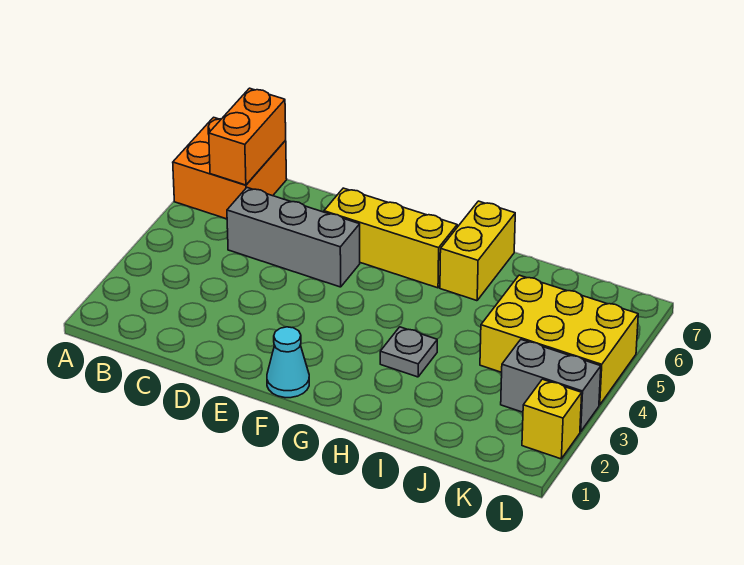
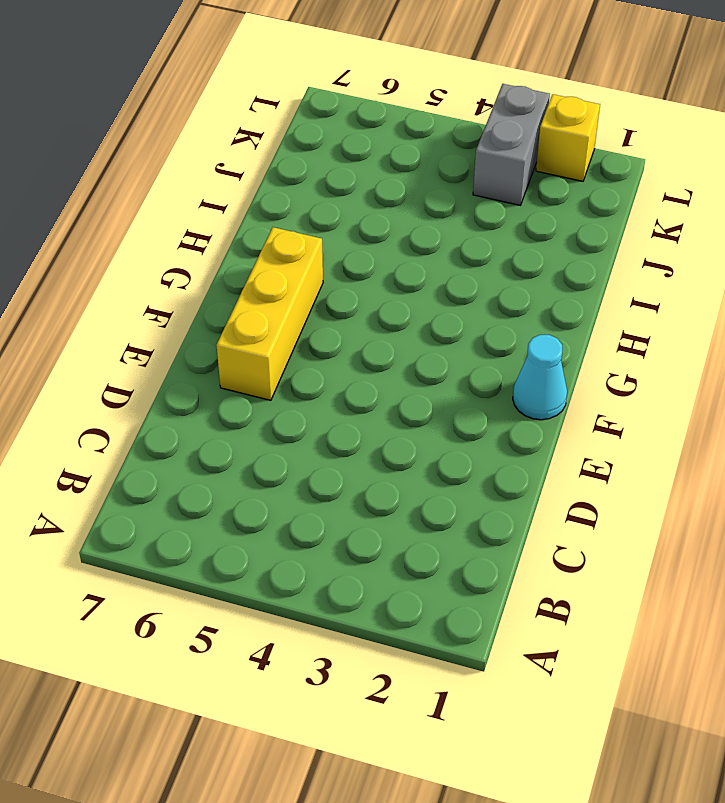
none -> orange 2x2 brick [173,117,287,219]
none -> grey 1x3 brick [227,188,360,287]

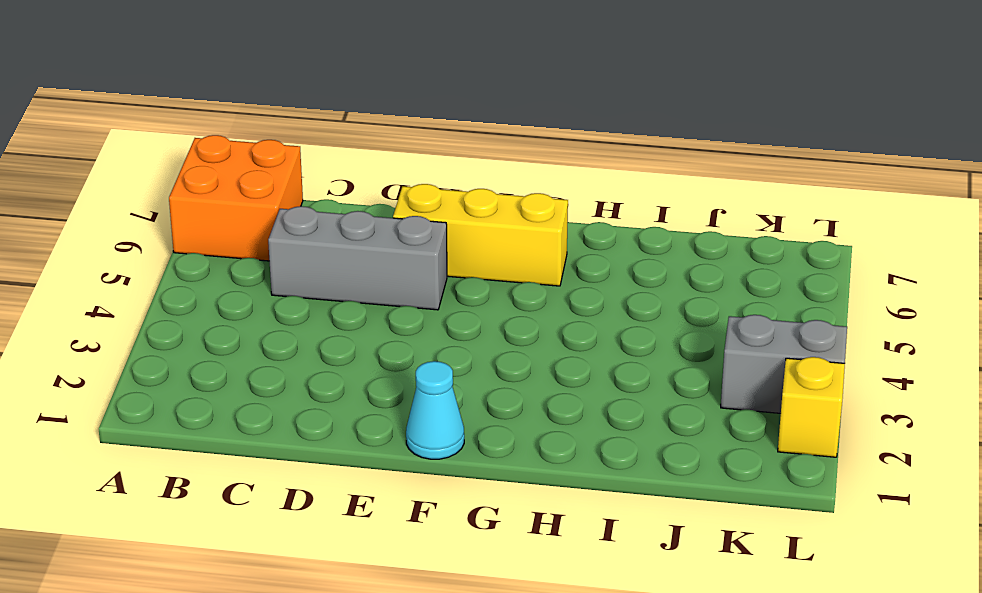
none -> grey 1x1 plate [380,327,437,377]
none -> yellow 1x2 brick [440,201,515,301]

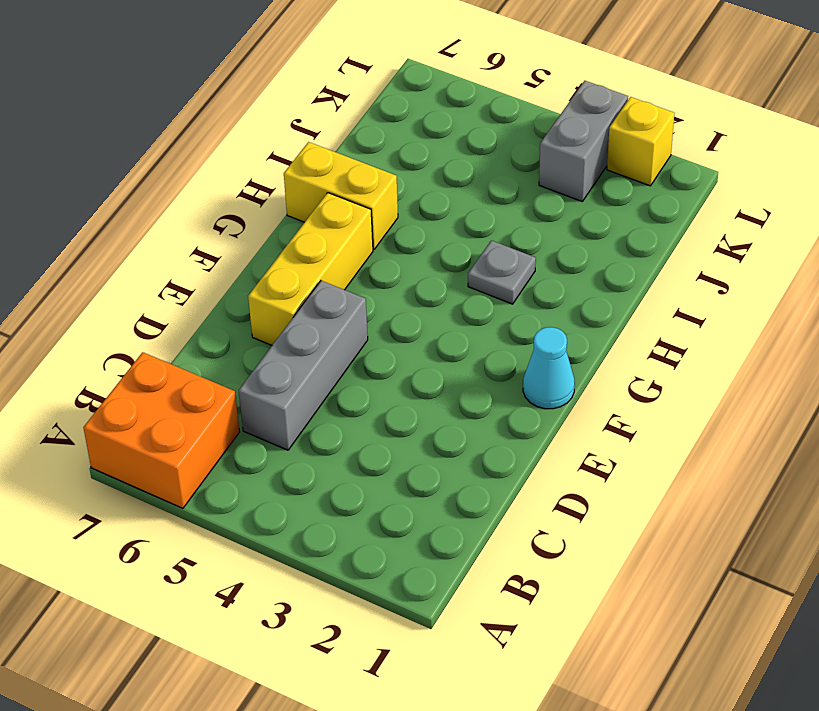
none -> yellow 2x3 brick [480,275,638,405]
none -> orange 1x2 brick [209,88,286,185]

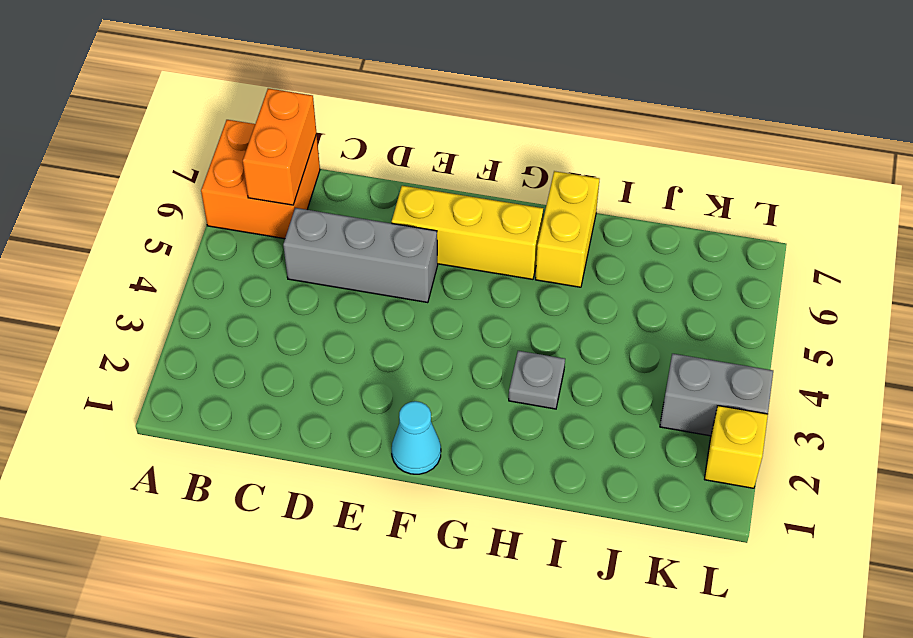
none -> yellow 2x3 brick [480,275,638,405]

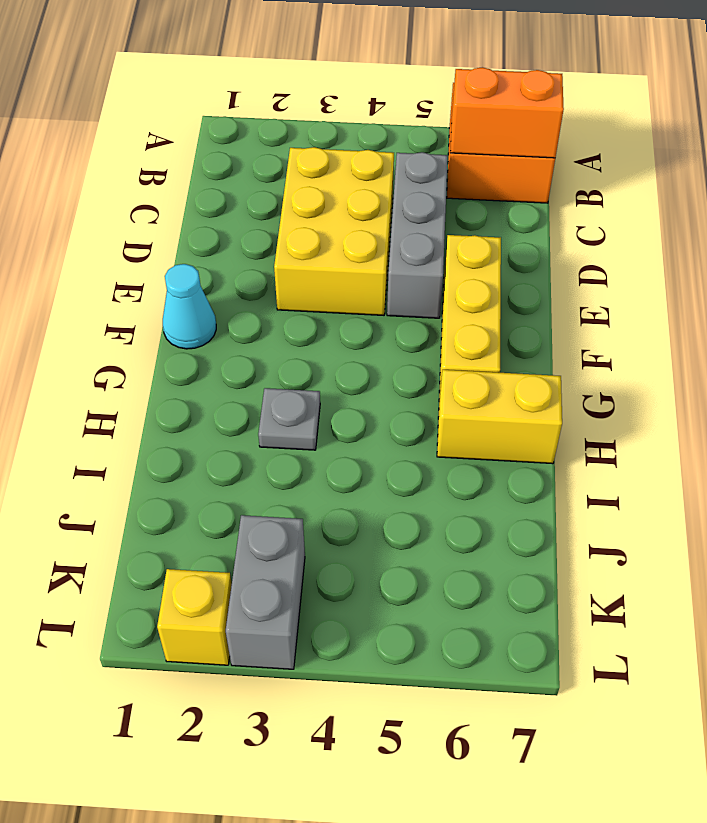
yellow 2x3 brick [274,147,394,315] -> yellow 2x3 brick moved to [480,275,638,405]

